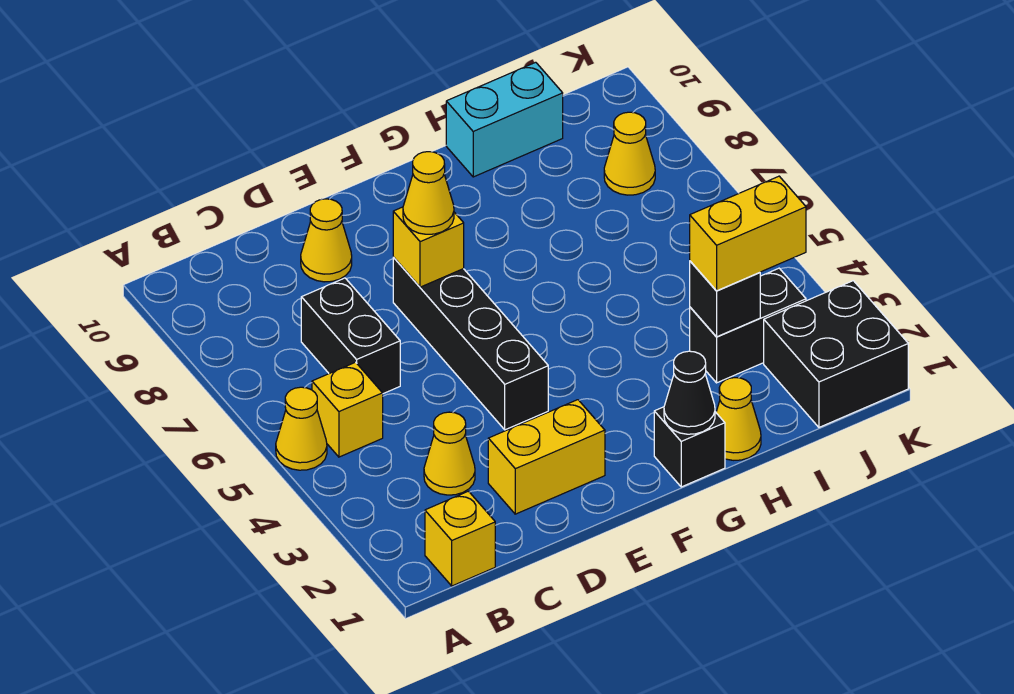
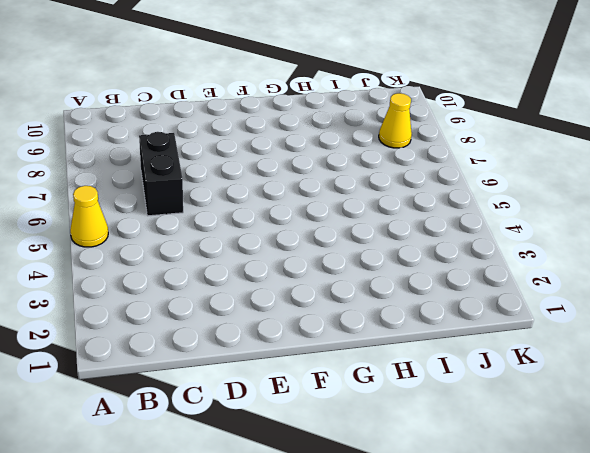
none -> yellow 1x1 brick [425,491,495,586]
none -> yellow 1x1 brick [312,362,383,457]
none -> yellow 1x1 cone [424,412,475,495]

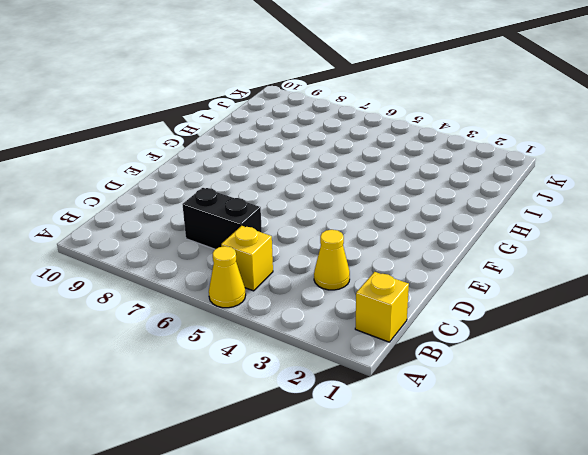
none -> yellow 1x2 brick [488,400,605,514]
none -> yellow 1x1 cone [301,199,352,282]
none -> black 1x4 brick [393,257,548,430]

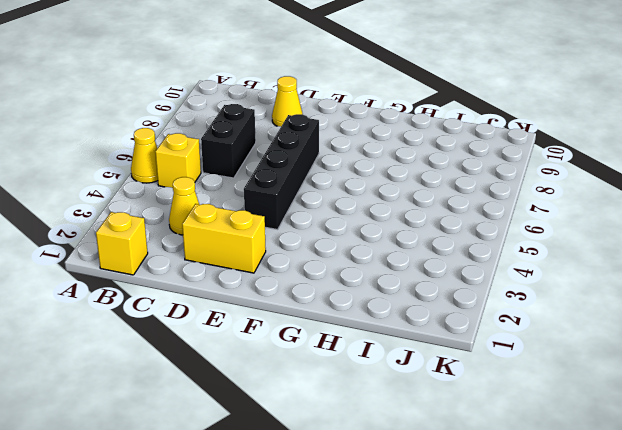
none -> black 1x1 brick [654,407,725,487]
none -> yellow 1x1 cone [716,378,761,460]
none -> cyan 1x2 brick [446,62,563,177]

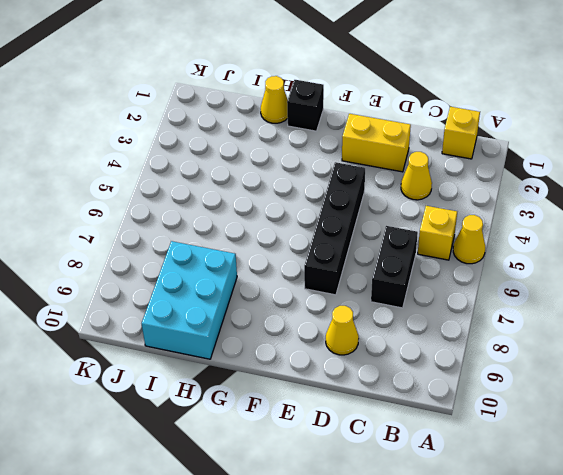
cyan 2x3 brick [142,241,237,359] -> cyan 1x2 brick [446,62,563,177]
none -> black 1x2 brick [690,268,806,383]
none -> black 2x2 brick [764,281,908,427]
none -> yellow 1x1 cone [604,112,655,195]

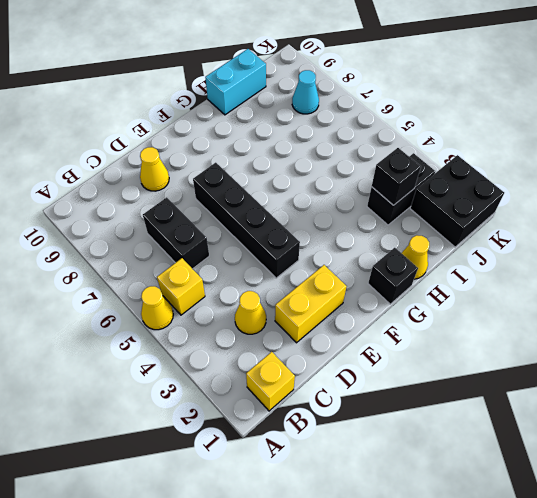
cyan 1x1 cone [292,70,319,114] -> yellow 1x1 cone [604,112,655,195]
none -> yellow 1x1 brick [393,207,464,287]
none -> black 1x1 cone [664,351,715,434]
none -> yellow 1x1 cone [403,152,454,234]

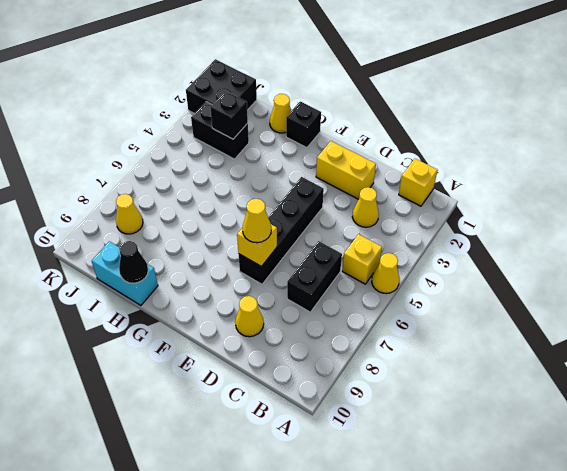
black 1x1 cone [119,241,148,283] -> black 1x1 cone moved to [664,351,715,434]
none -> yellow 1x2 brick [690,176,806,291]

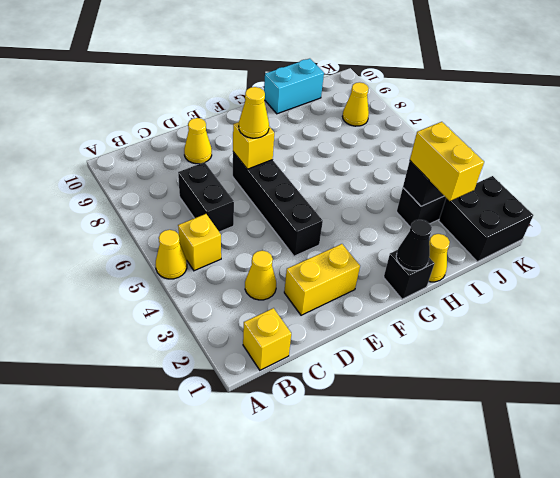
yellow 1x2 brick [410,122,484,201] -> yellow 1x2 brick turned to [690,176,806,291]

